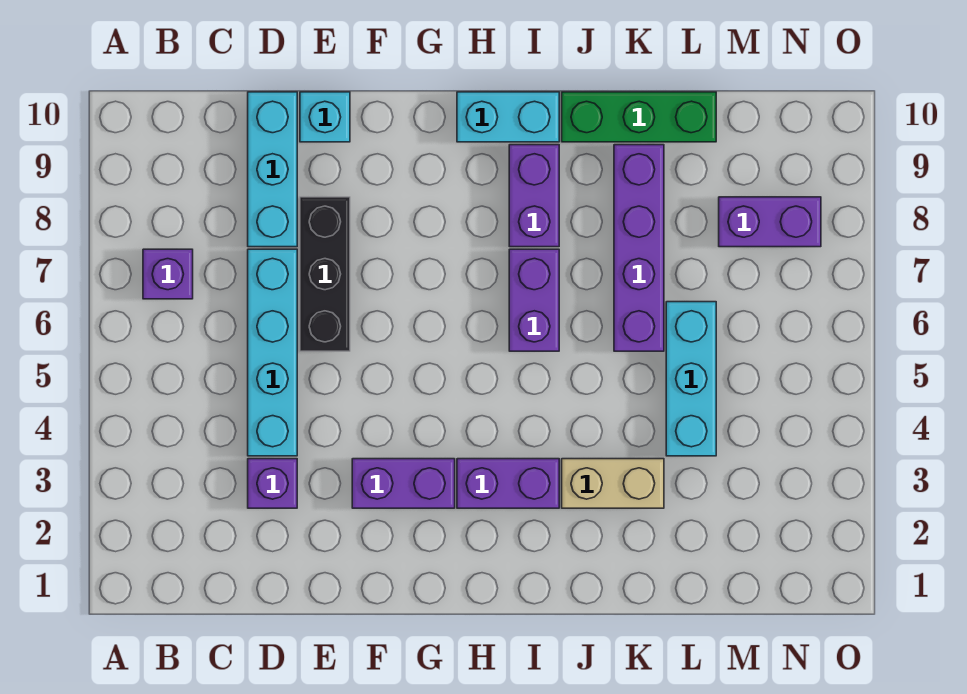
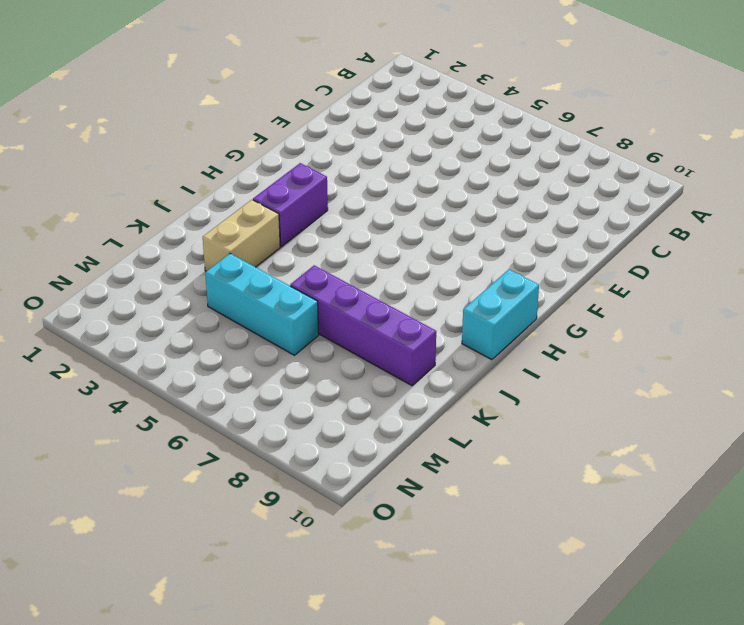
none -> purple 1x1 brick [143,249,193,299]
none -> purple 1x1 brick [248,459,297,508]
none -> cyan 1x4 brick [248,249,297,456]

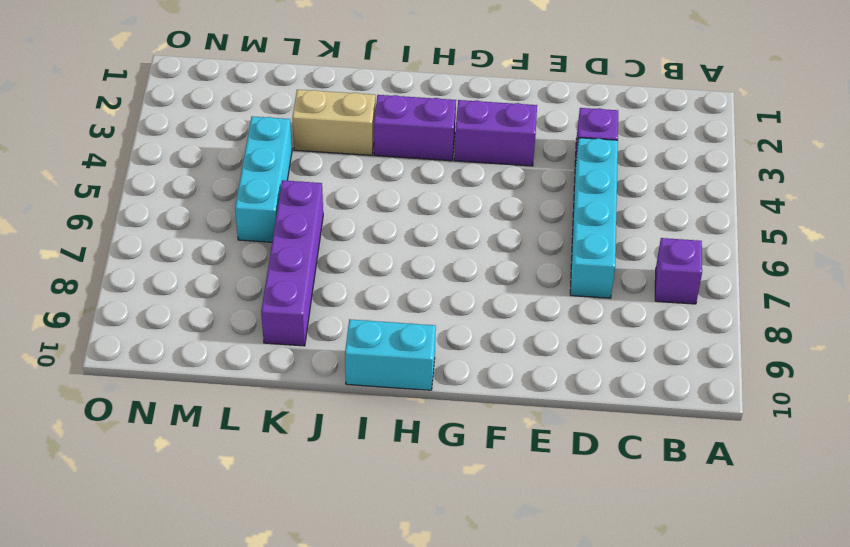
none -> cyan 1x3 brick [248,92,297,247]
none -> black 1x3 brick [300,197,350,351]
none -> cyan 1x1 brick [300,92,350,142]

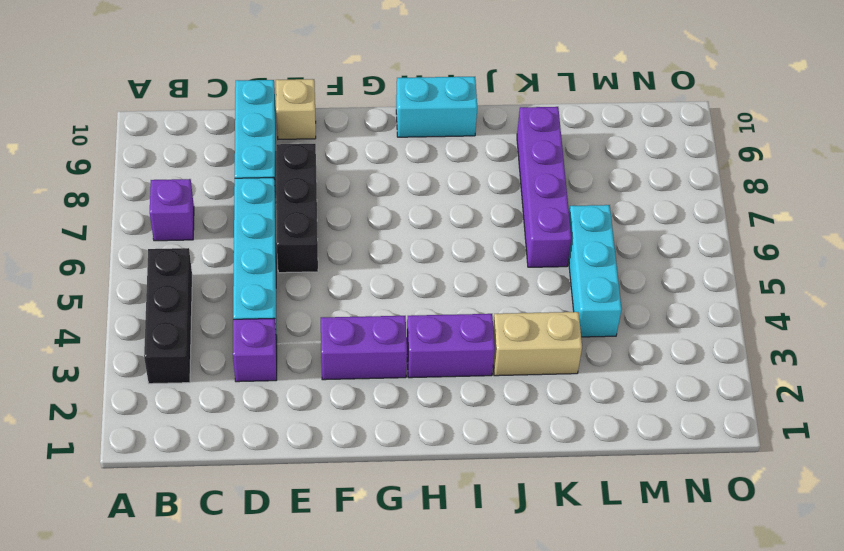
black 1x3 brick [144,248,192,384] -> none
tan 1x1 brick [276,79,316,139] -> cyan 1x1 brick [300,92,350,142]
none -> purple 1x2 brick [509,249,559,351]
none -> purple 1x2 brick [509,145,559,247]
none -> green 1x3 brick [562,92,716,142]

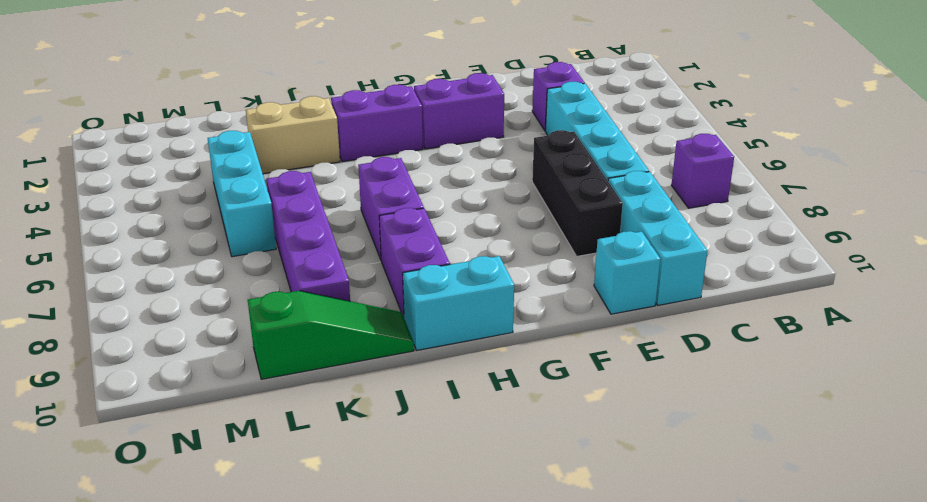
green 1x3 slope [248,291,414,379] -> green 1x3 brick [562,92,716,142]
none -> purple 1x2 brick [719,197,821,247]

